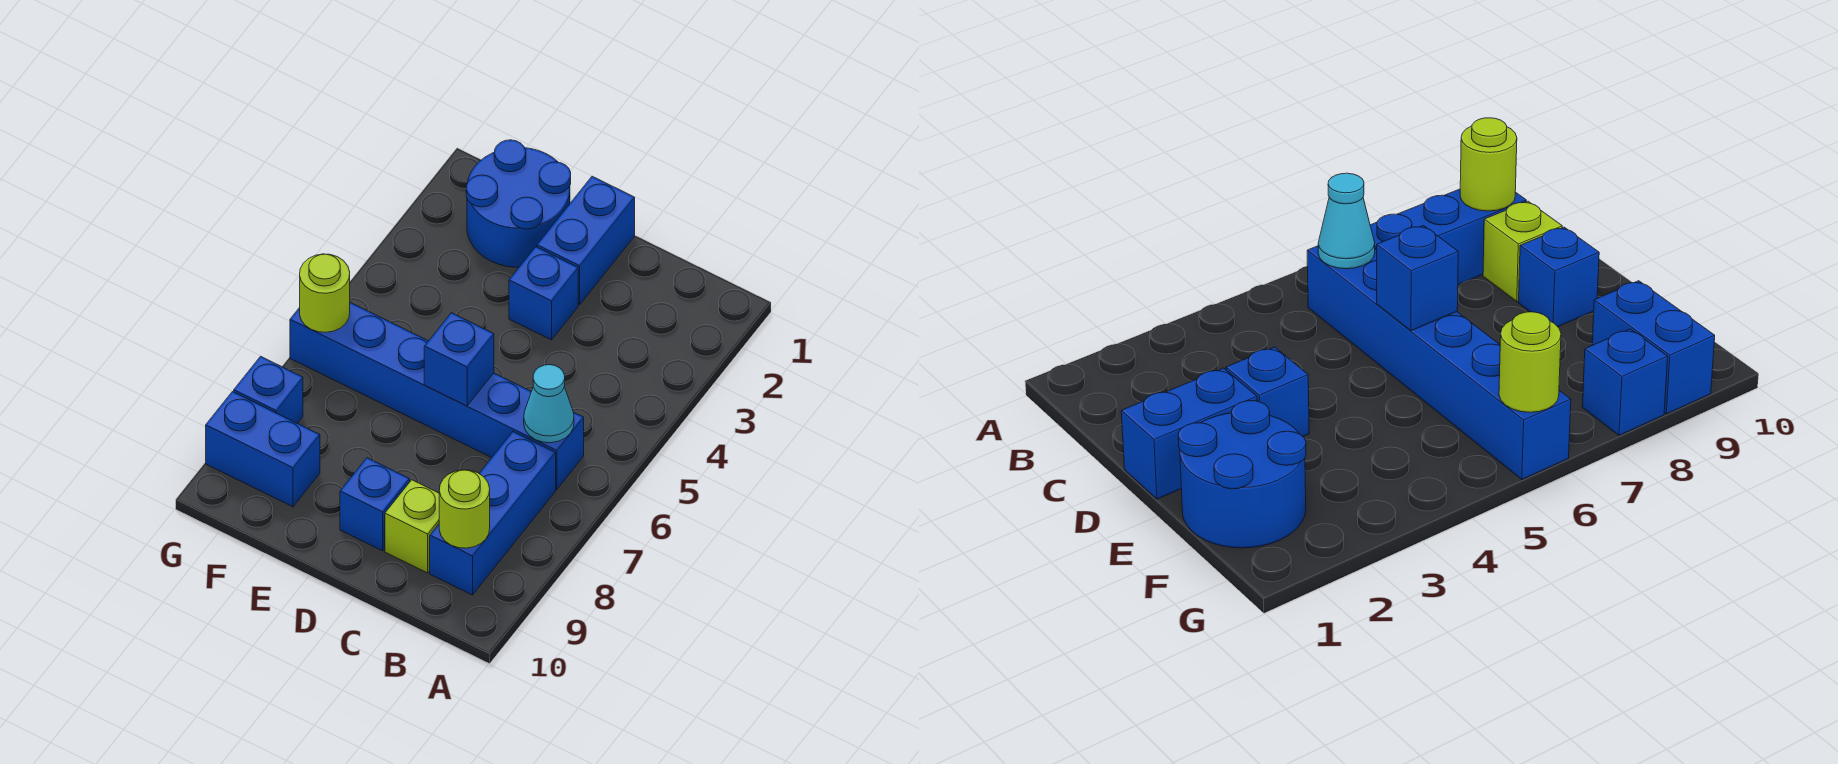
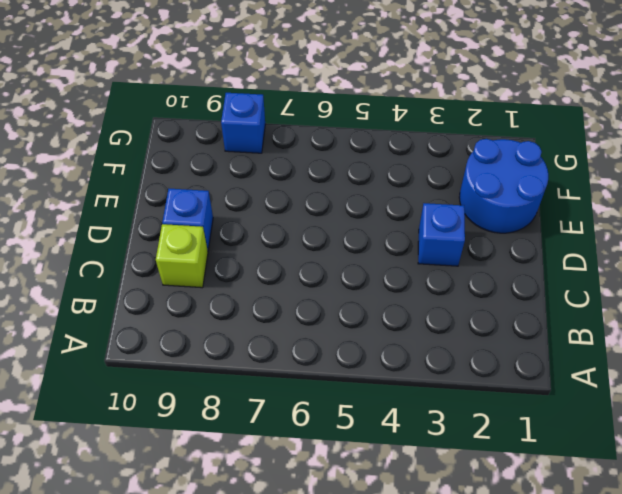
none -> blue 1x6 brick [290,303,584,490]
none -> blue 1x3 brick [430,432,556,595]
none -> blue 1x2 brick [537,177,635,305]

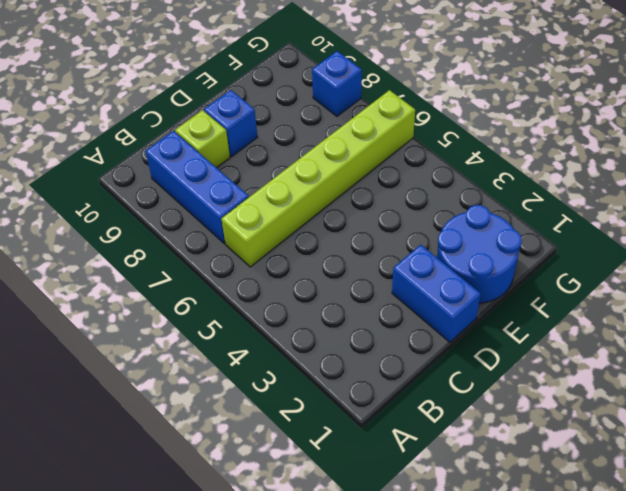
lime 1x6 brick [221,90,415,267] -> blue 1x6 brick [290,303,584,490]
none -> blue 1x1 brick [509,247,578,340]
none -> blue 1x2 brick [206,392,320,507]
none -> cyan 1x1 cone [524,365,574,443]

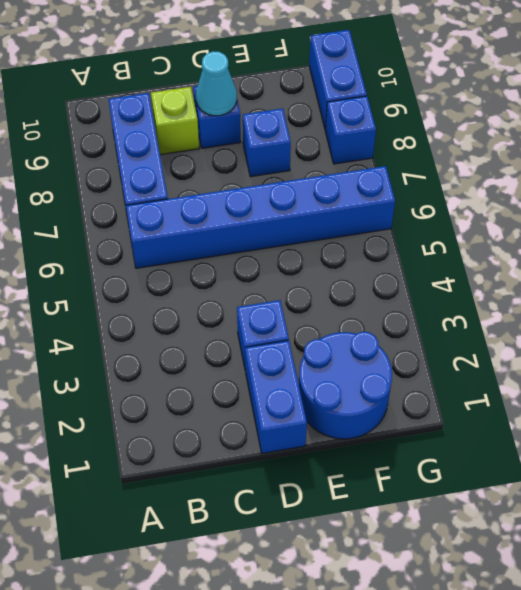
cyan 1x1 cone [196,51,237,116] -> cyan 1x1 cone moved to [524,365,574,443]
blue 1x1 brick [243,108,291,177] -> blue 1x1 brick moved to [424,313,494,406]
blue 1x2 brick [309,30,367,130] -> blue 1x2 brick turned to [206,392,320,507]
none -> lime 1x1 round brick [439,470,490,548]
none -> lime 1x1 round brick [300,254,350,332]

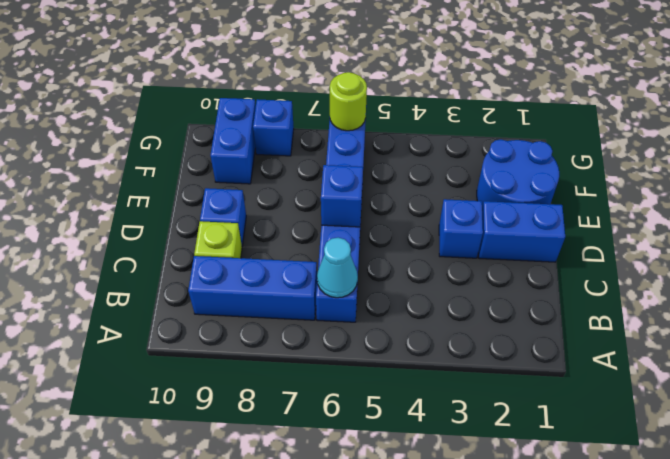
none -> lime 1x1 round brick [439,470,490,548]

